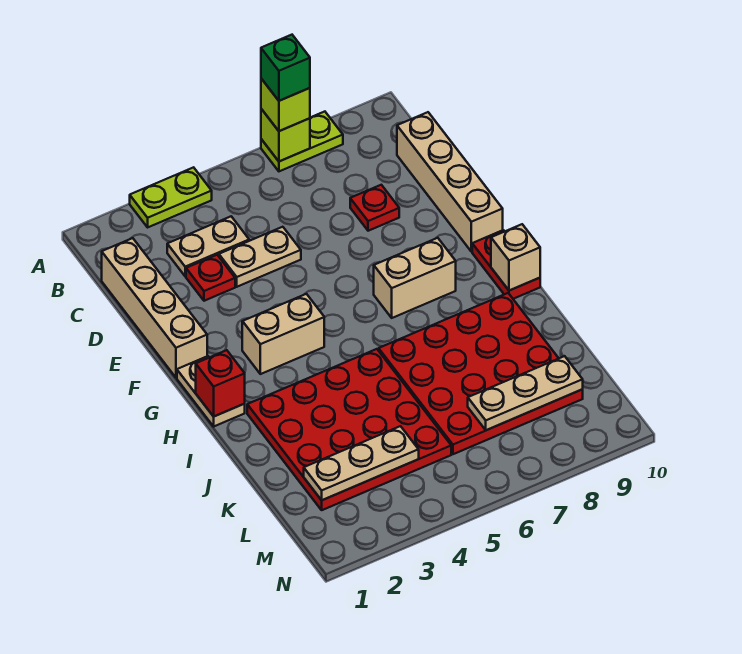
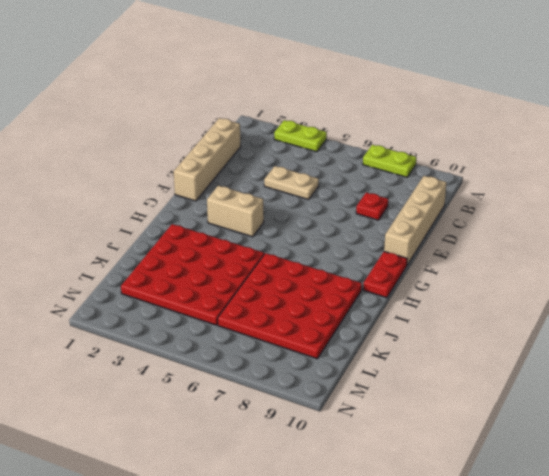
none -> tan 1x2 plate [167,216,249,276]
none -> red 1x1 plate [186,255,235,301]
none -> tan 1x2 plate [177,356,245,426]

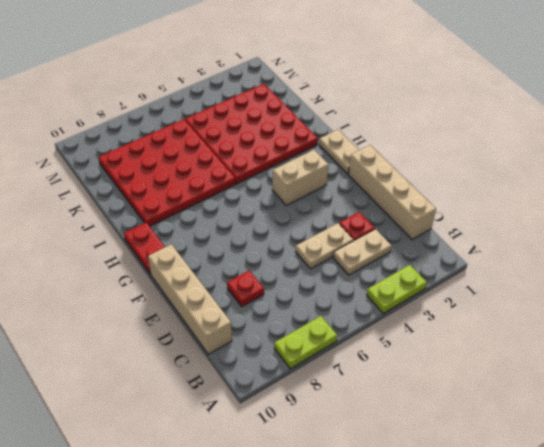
none -> tan 1x2 brick [374,238,456,318]
none -> lime 1x1 brick [261,109,310,161]
none -> red 1x1 brick [196,350,245,416]

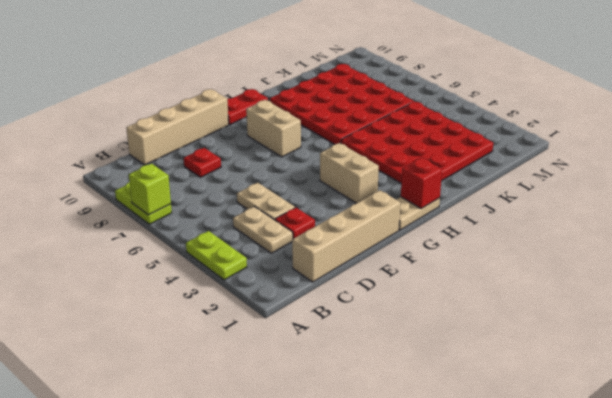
none -> tan 1x1 brick [491,224,540,291]
none -> tan 1x3 plate [304,426,419,500]
none -> tan 1x3 plate [468,356,583,430]

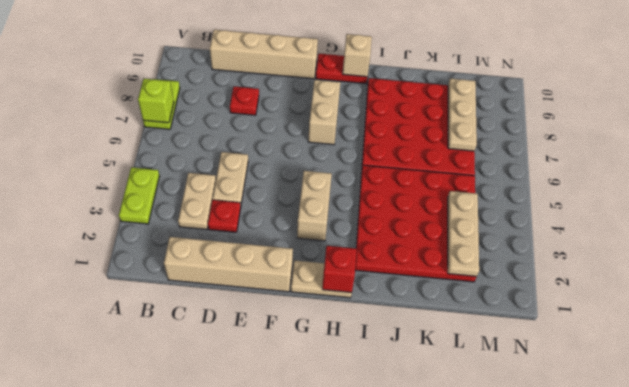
none -> lime 1x1 brick [261,79,310,131]
none -> green 1x1 brick [261,35,310,101]

